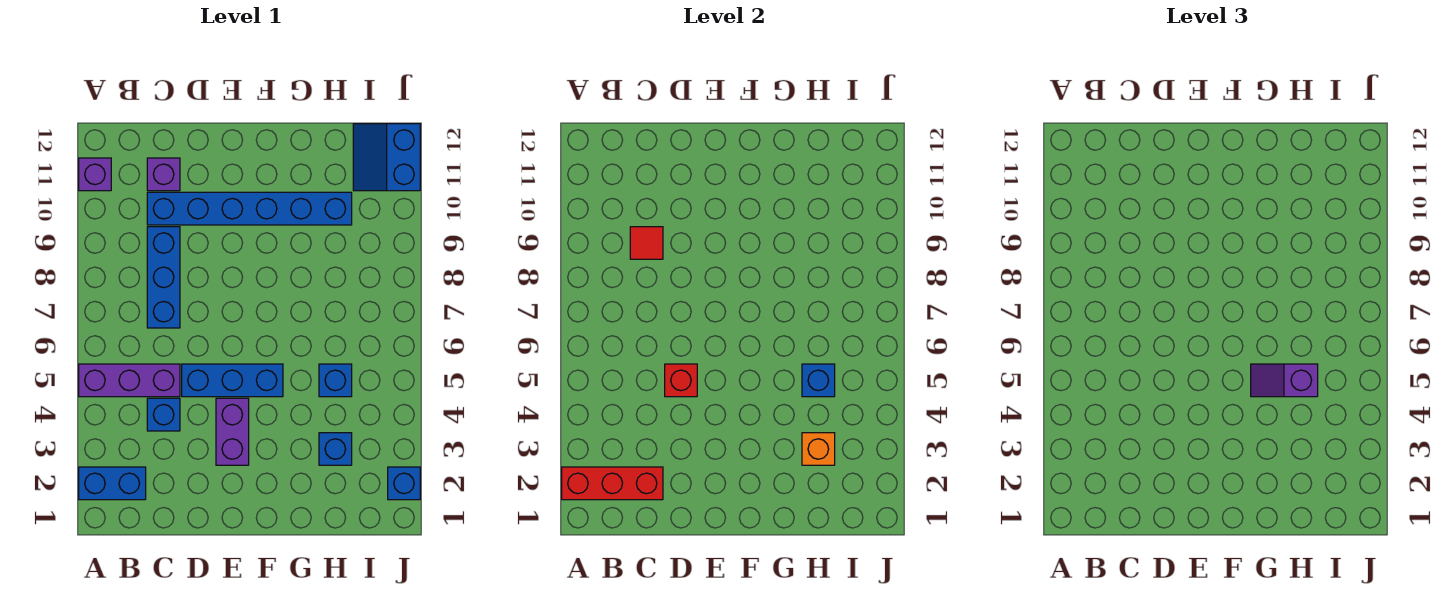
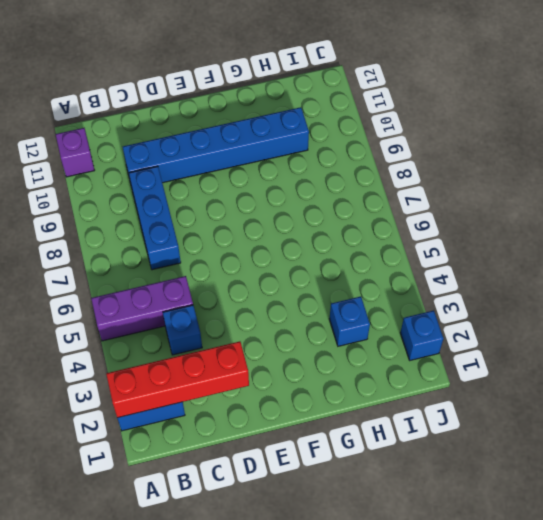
red 1x4 brick [106,341,249,418] -> red 1x3 brick [562,467,663,500]
none -> purple 1x1 brick [147,158,180,191]
none -> blue 1x3 brick [182,364,283,397]
none -> purple 1x2 brick [216,398,249,465]

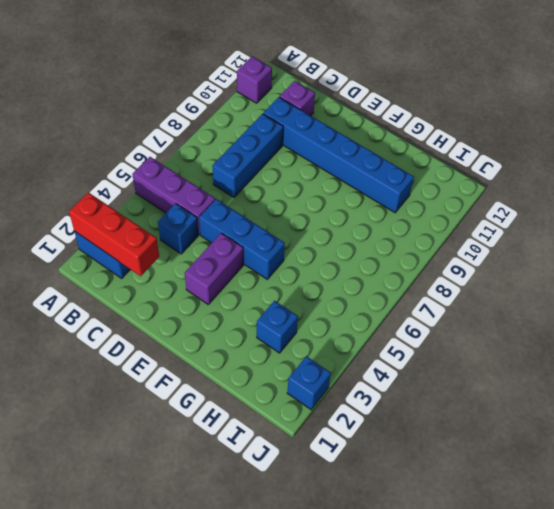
none -> blue 1x1 brick [319,364,352,397]
none -> blue 2x2 slope [353,124,420,191]
none -> red 1x1 tile [630,227,663,259]

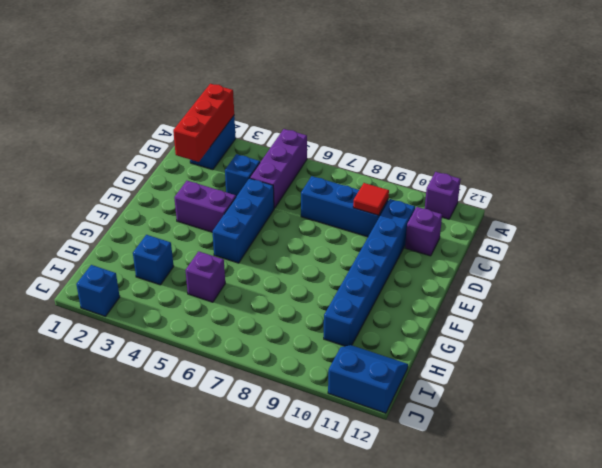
purple 1x1 brick [185,251,225,302] -> blue 1x1 brick [319,364,352,397]
none -> red 1x1 brick [665,364,697,397]
none -> orange 1x1 brick [802,433,835,465]
none -> blue 1x1 brick [802,364,835,397]

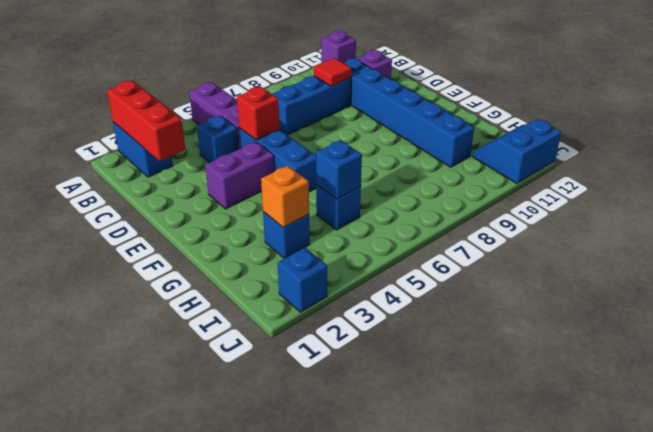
none -> purple 1x2 slope [1251,364,1318,397]

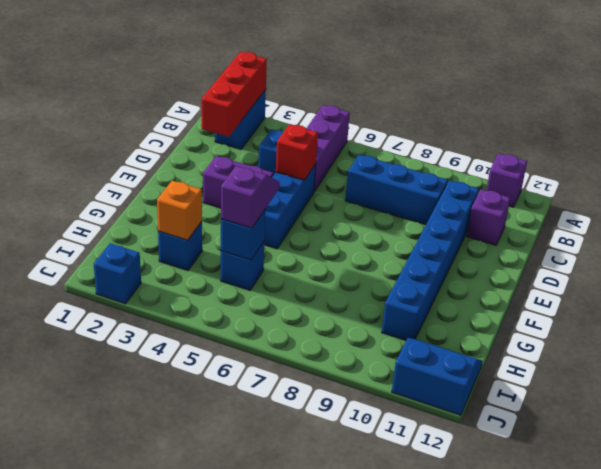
none -> red 1x1 tile [630,227,663,259]

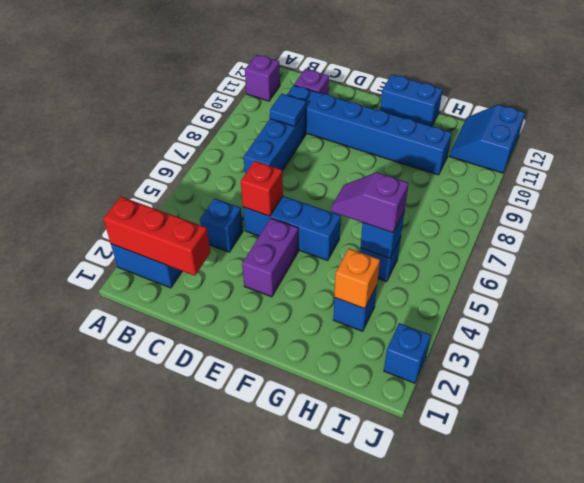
blue 1x1 tile [270,94,306,126] -> red 1x1 tile [630,227,663,259]
blue 1x2 brick [380,75,443,126] -> none
none -> purple 1x3 brick [79,364,180,397]

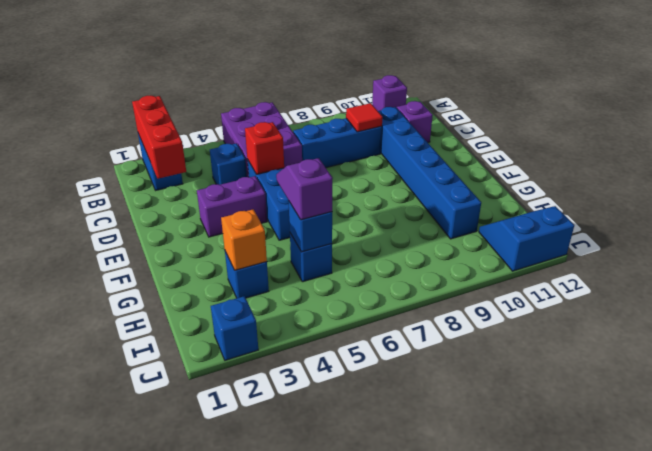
purple 2x3 brick [221,102,302,177] -> purple 1x3 brick [79,364,180,397]

